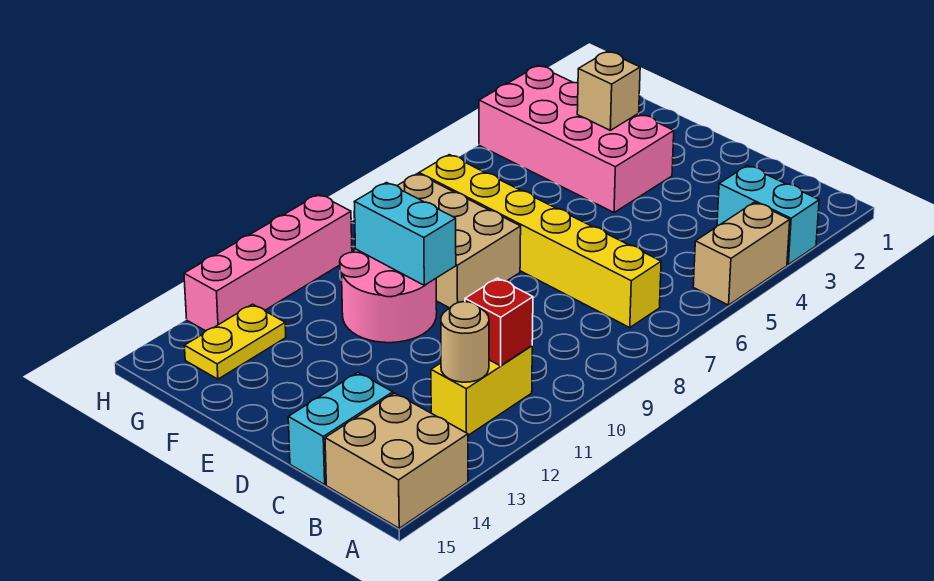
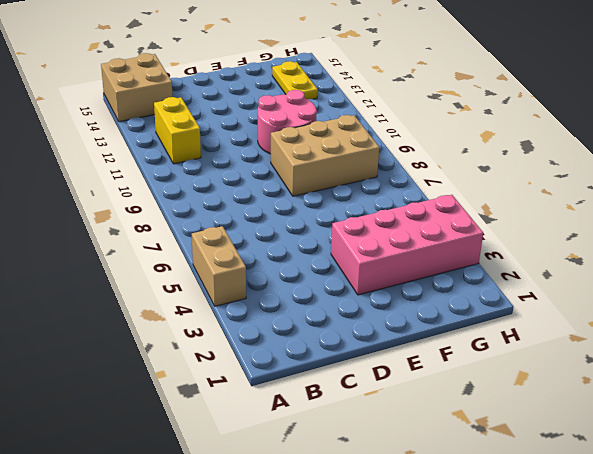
none -> cyan 1x2 brick [717,166,819,264]
none -> yellow 1x6 brick [419,155,661,328]
none -> cyan 1x2 brick [288,373,393,485]

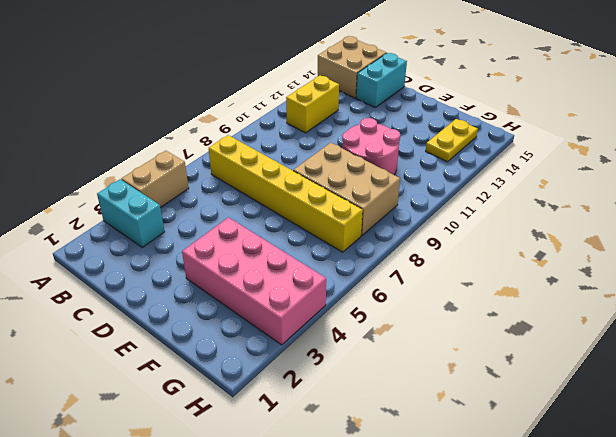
none -> pink 1x4 brick [184,194,352,331]
none -> red 1x1 brick [465,278,533,366]
none -> tan 1x1 round brick [441,302,489,382]

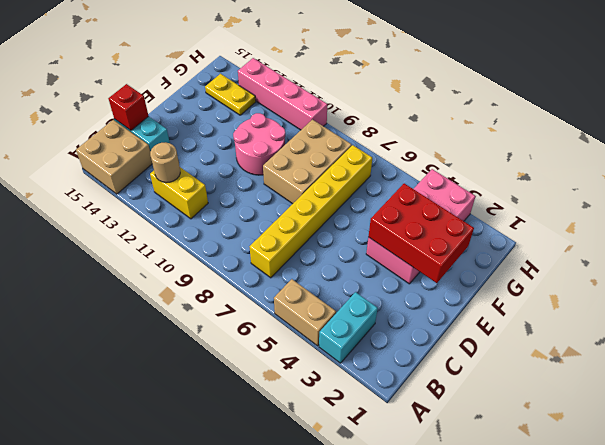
red 1x1 brick [108,84,149,130] -> red 1x1 brick moved to [465,278,533,366]
red 2x3 brick [368,183,474,283] -> tan 1x1 brick [577,52,640,130]
none -> cyan 1x2 brick [354,183,456,285]

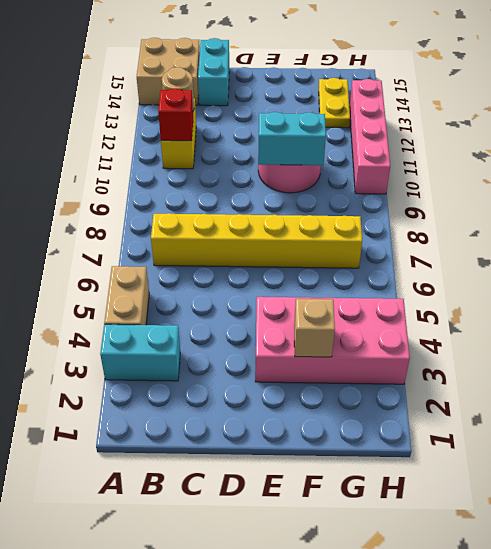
none -> tan 2x3 brick [354,174,521,308]

